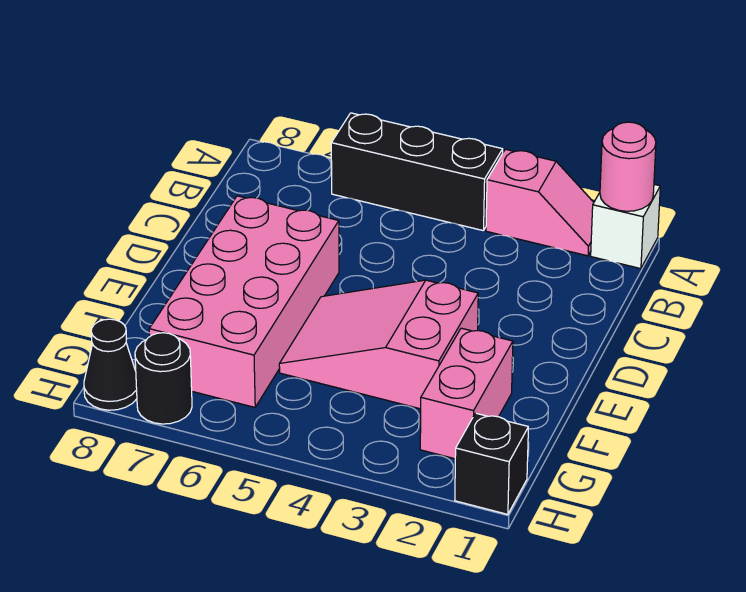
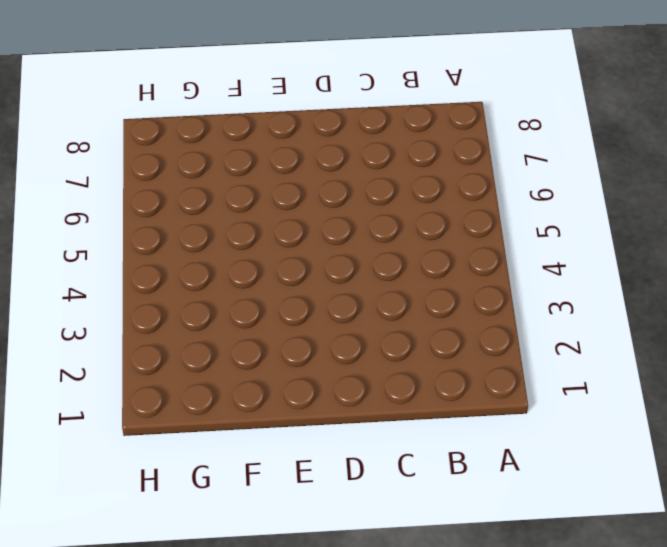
none -> white 1x1 brick [591,184,660,269]
none -> pink 1x2 slope [486,149,594,256]

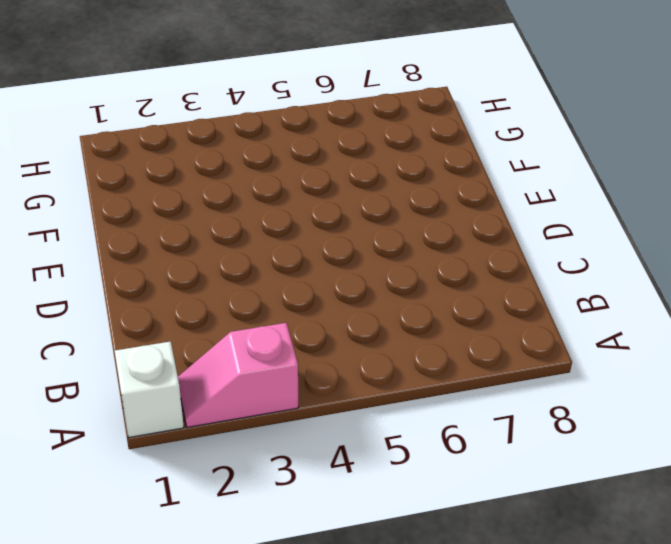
none -> black 1x3 brick [331,113,503,231]
none -> pink 2x4 brick [149,196,339,407]

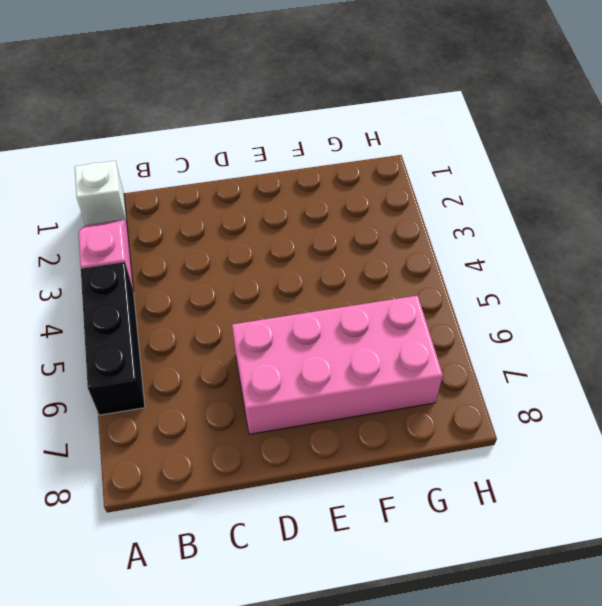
none -> pink 2x3 slope [279,280,478,409]
none -> pink 1x2 brick [420,328,513,459]

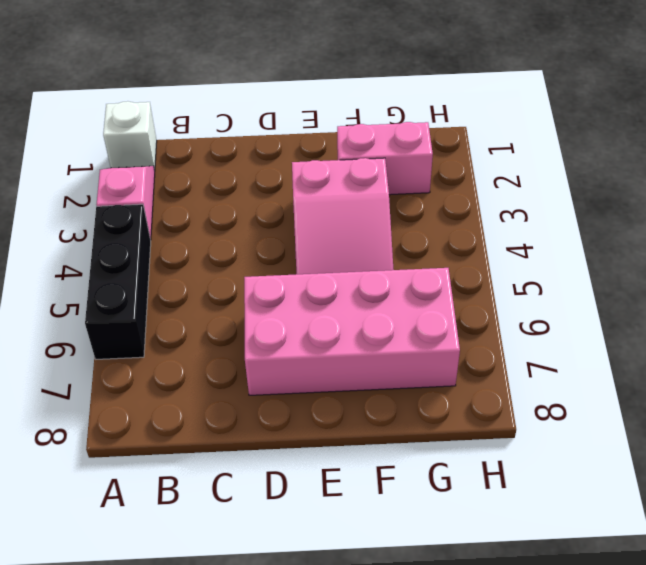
none -> black 1x1 brick [455,413,528,514]
none -> black 1x1 round brick [135,333,192,424]

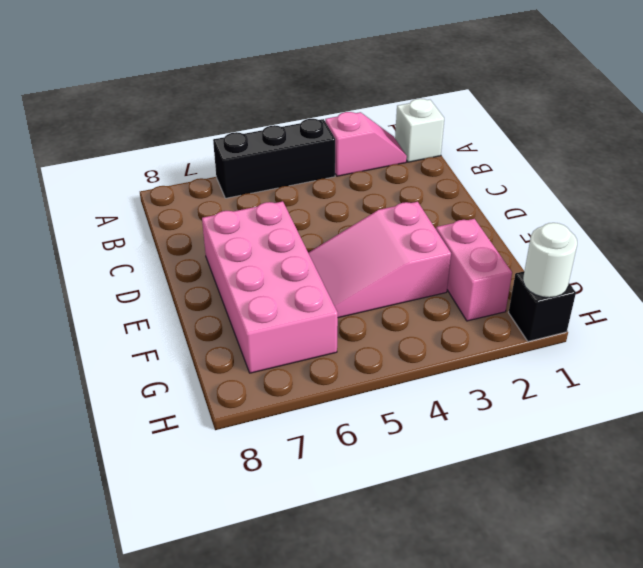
white 1x1 round brick [523,223,577,298] -> none
none -> black 1x1 round brick [135,333,192,424]
none -> black 1x1 cone [84,319,137,410]

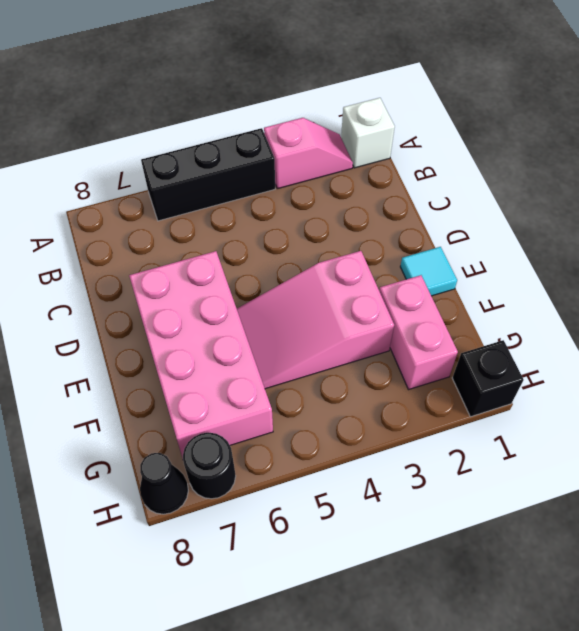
cyan 1x1 tile [400,247,457,296] -> none
none -> pink 1x1 round brick [600,122,656,211]

